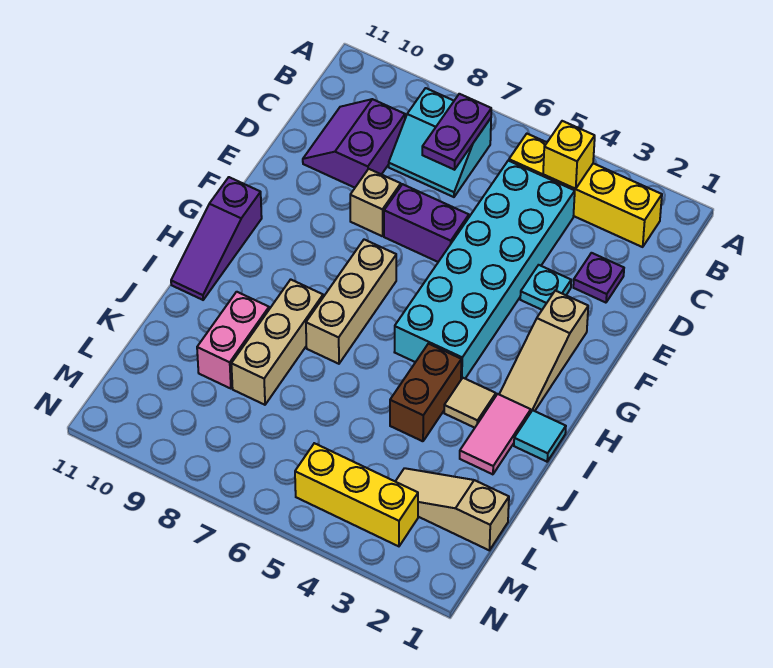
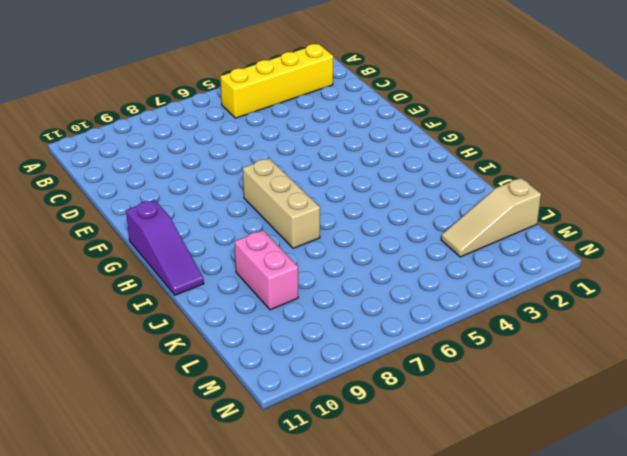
none -> cyan 2x2 slope [389,88,491,197]
none -> cyan 2x6 brick [395,161,575,379]
none -> purple 2x2 slope [303,99,405,188]

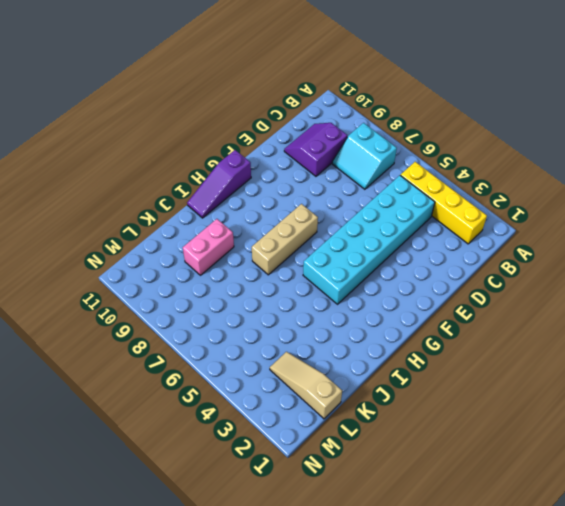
none -> purple 1x1 plate [573,253,624,303]
none -> cyan 1x1 plate [520,265,571,310]
none -> purple 1x2 brick [384,184,469,262]

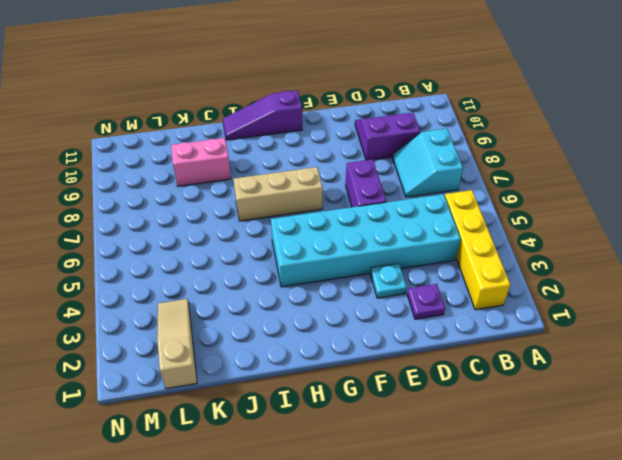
none -> tan 1x1 brick [350,169,401,236]
none -> tan 1x3 slope [499,291,588,411]
none -> cyan 1x1 tile [514,410,566,462]

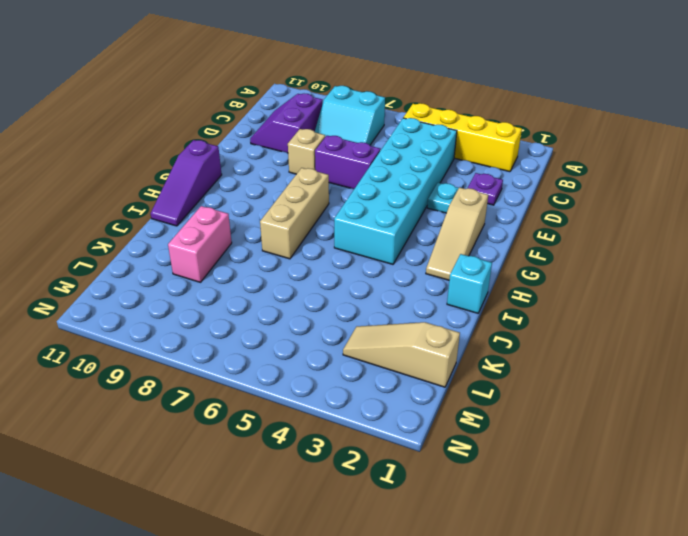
cyan 1x1 brick [447,254,492,313] -> cyan 1x1 tile [514,410,566,462]
none -> pink 1x2 tile [460,394,531,474]
none -> tan 1x1 tile [444,378,496,428]
none -> brown 1x2 brick [390,344,461,441]

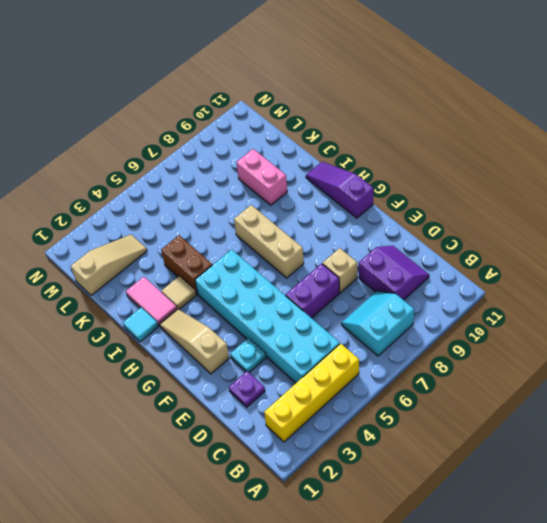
none -> tan 1x3 brick [231,279,323,405]
none -> yellow 1x3 brick [295,443,418,546]
none -> yellow 1x1 brick [543,121,595,189]

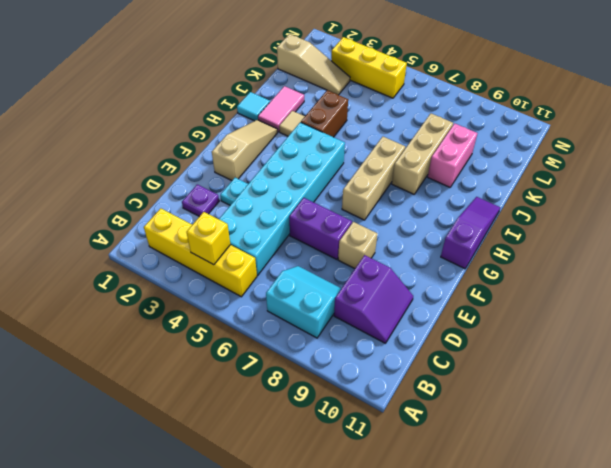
none -> purple 1x2 plate [422,94,491,170]

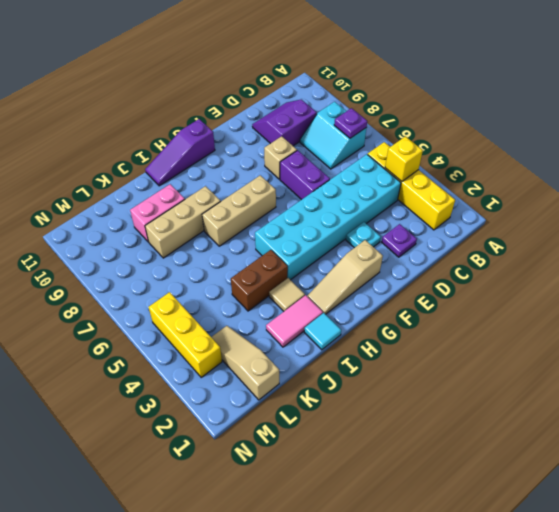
purple 1x1 plate [334,108,367,138] -> purple 1x2 plate [422,94,491,170]

